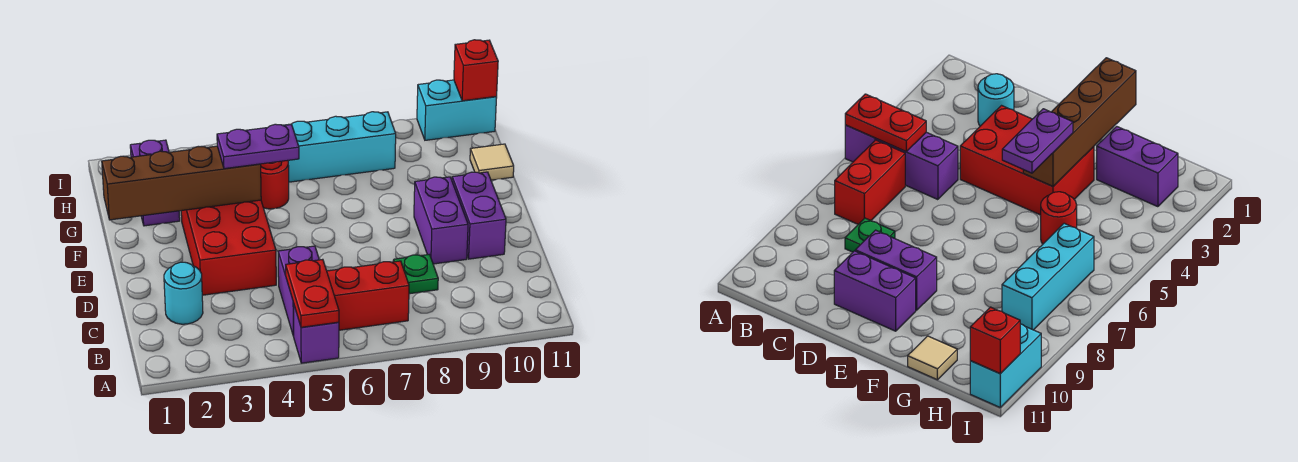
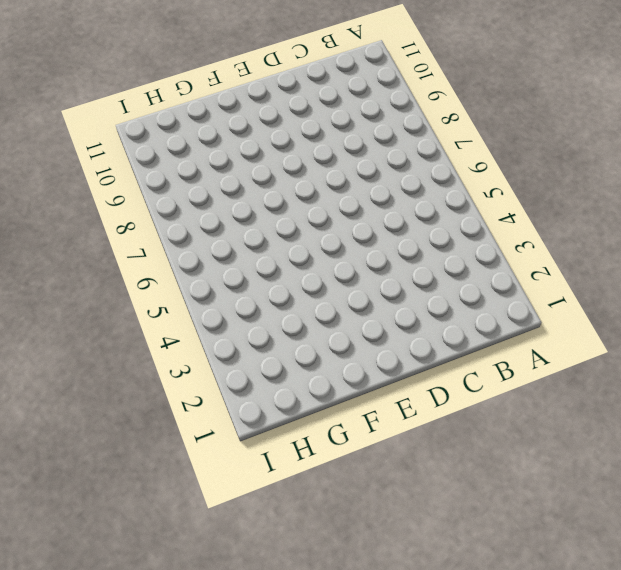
none -> purple 1x1 brick [294,306,339,363]
none -> purple 1x2 brick [278,246,319,336]
none -> red 1x2 brick [327,261,409,330]

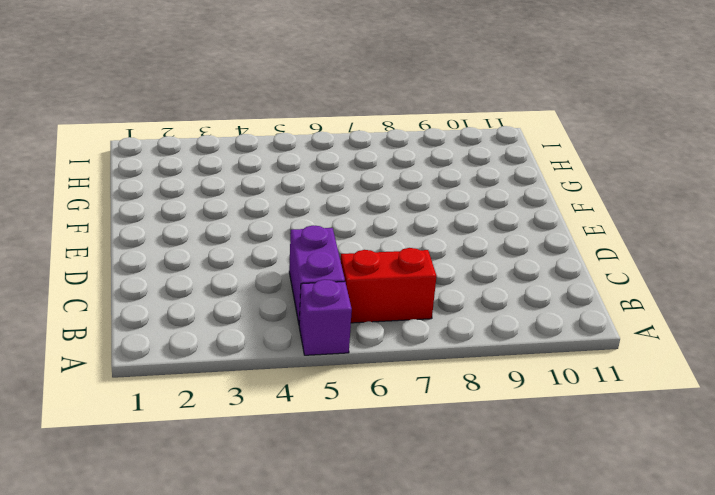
none -> cyan 1x1 round brick [164,262,203,324]
none -> green 1x1 plate [393,254,438,294]
none -> red 2x3 brick [181,200,276,295]

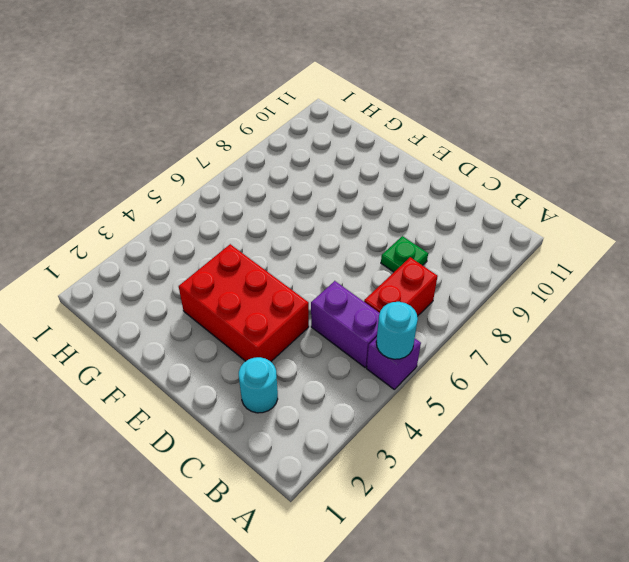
cyan 1x1 round brick [376,302,418,359] -> red 1x2 plate [286,259,339,327]
none -> purple 1x2 brick [414,177,468,264]
none -> purple 1x2 brick [452,172,506,259]
none -> purple 1x2 brick [130,140,180,226]

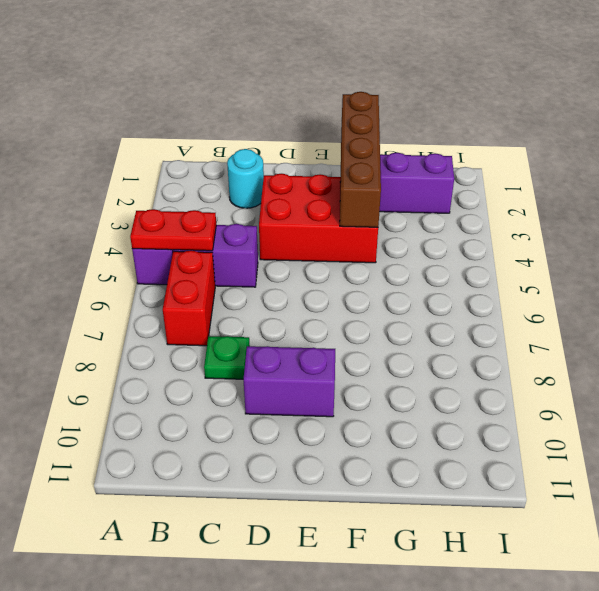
none -> purple 1x2 brick [452,172,506,259]
none -> red 1x1 round brick [261,160,289,209]
none -> tan 1x1 tile [470,144,514,180]

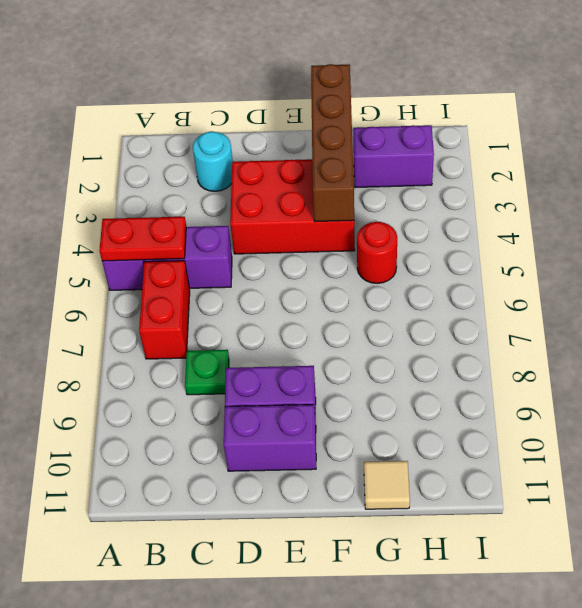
none -> cyan 1x3 brick [283,112,396,182]
none -> cyan 1x2 brick [417,80,497,140]
none -> red 1x1 brick [454,40,498,101]

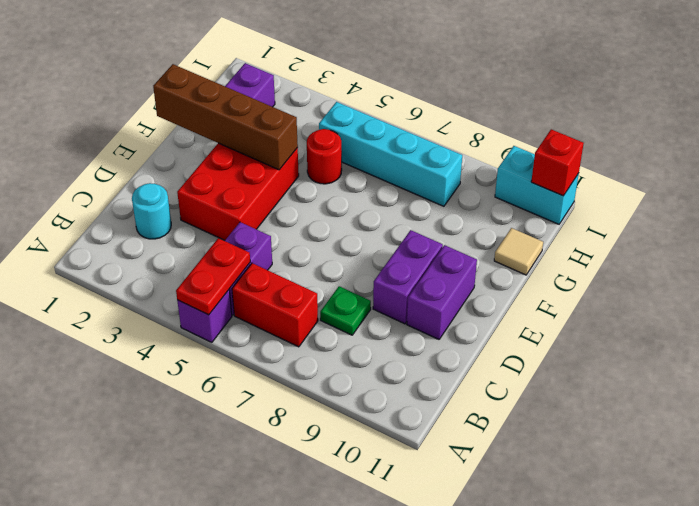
cyan 1x4 brick [319,102,462,206] -> cyan 1x3 brick [283,112,396,182]
none -> purple 1x2 plate [217,124,299,169]

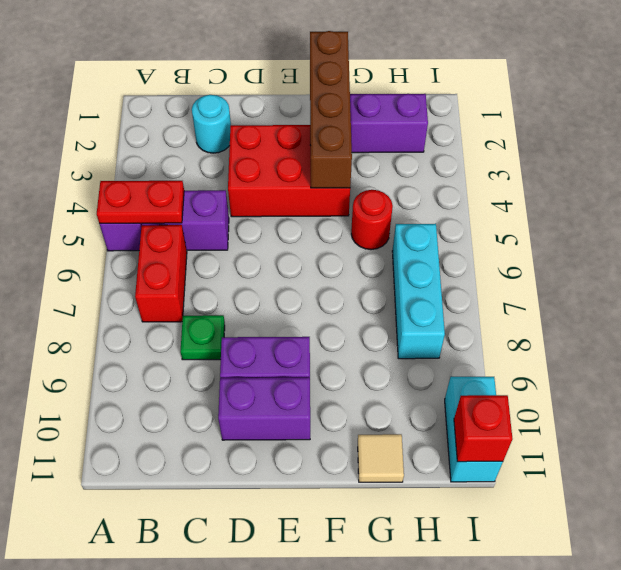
none -> purple 1x2 plate [217,124,299,169]

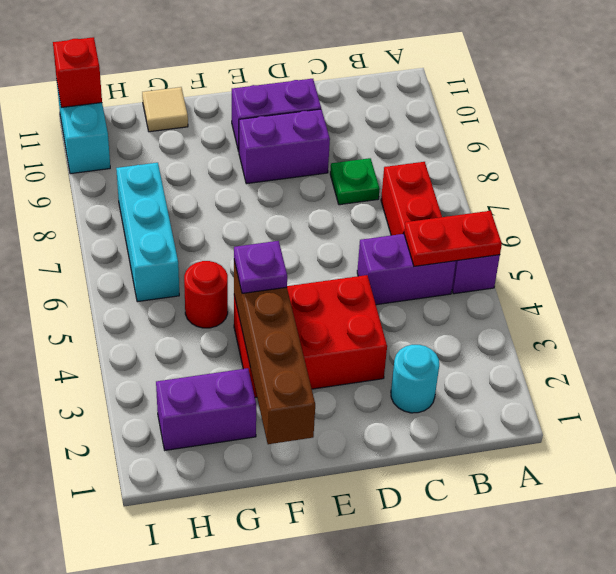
purple 1x1 plate [234,241,287,293] -> purple 1x2 plate [217,124,299,169]

